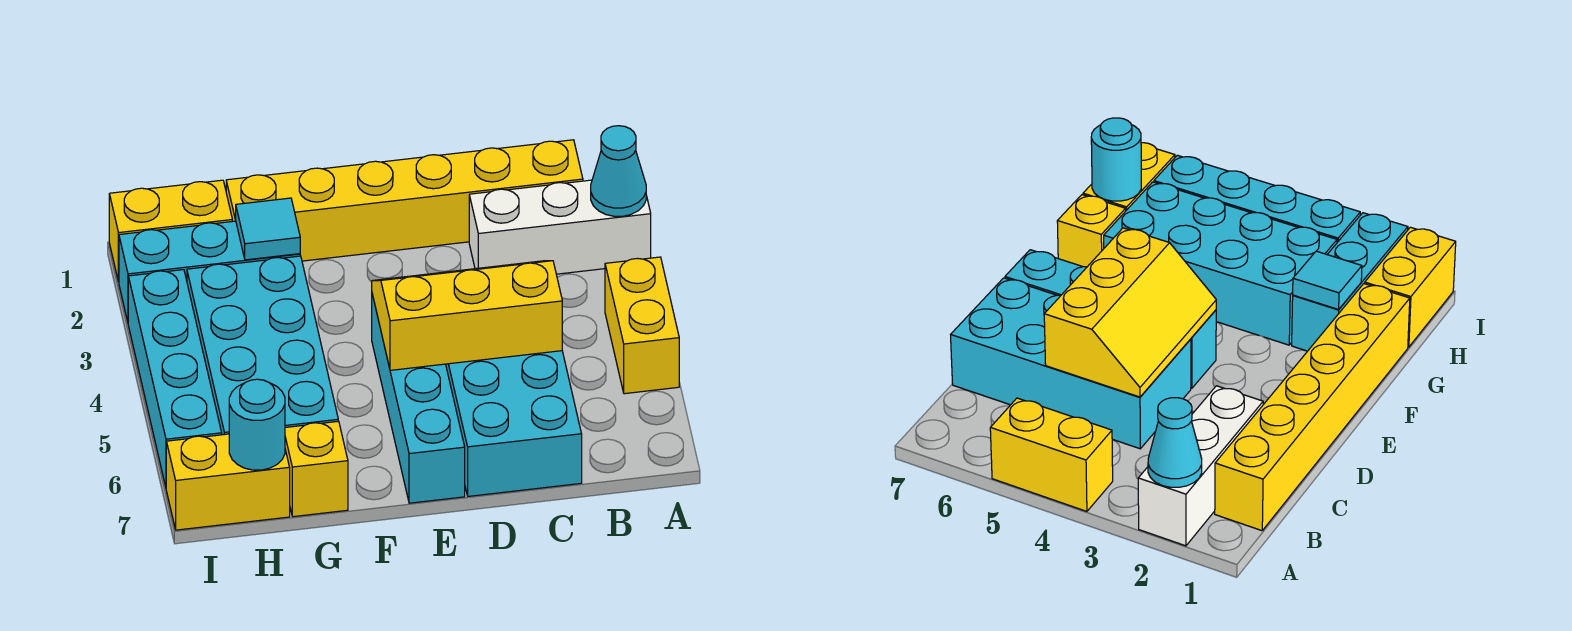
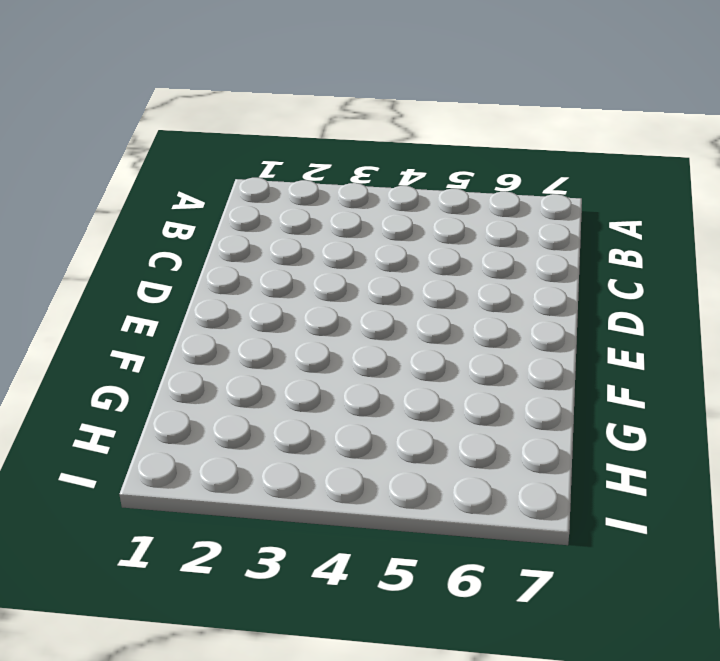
none -> white 1x3 brick [469,180,651,274]
none -> yellow 1x2 brick [605,257,679,394]
none -> yellow 1x6 brick [226,140,583,261]

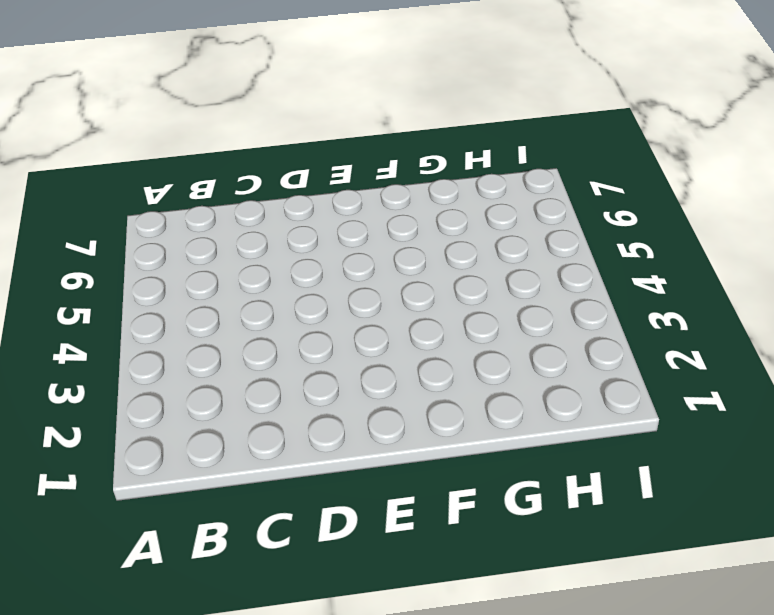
none -> white 1x3 brick [469,180,651,274]
none -> yellow 1x2 brick [605,257,679,394]
none -> yellow 1x6 brick [226,140,583,261]

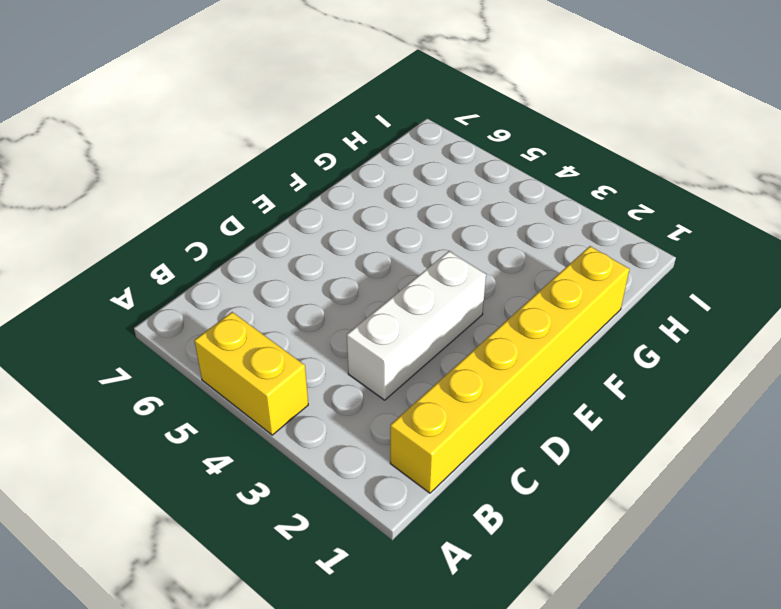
white 1x3 brick [347,251,486,400] -> white 1x3 brick moved to [469,180,651,274]
none -> cyan 2x4 brick [446,351,582,496]
none -> cyan 1x4 brick [372,294,465,503]
none -> cyan 1x3 brick [119,221,300,321]

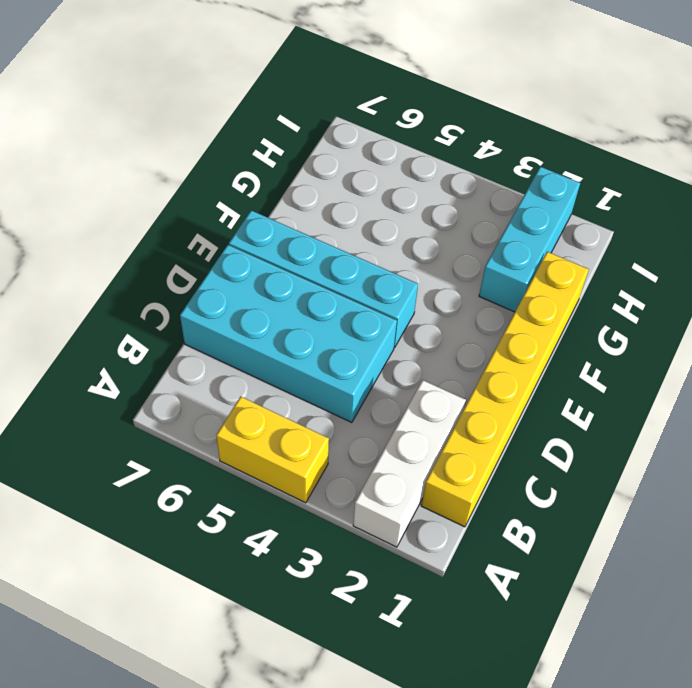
none -> cyan 2x4 brick [187,256,338,435]
none -> yellow 1x1 brick [285,421,348,517]
none -> yellow 1x2 brick [109,180,232,282]

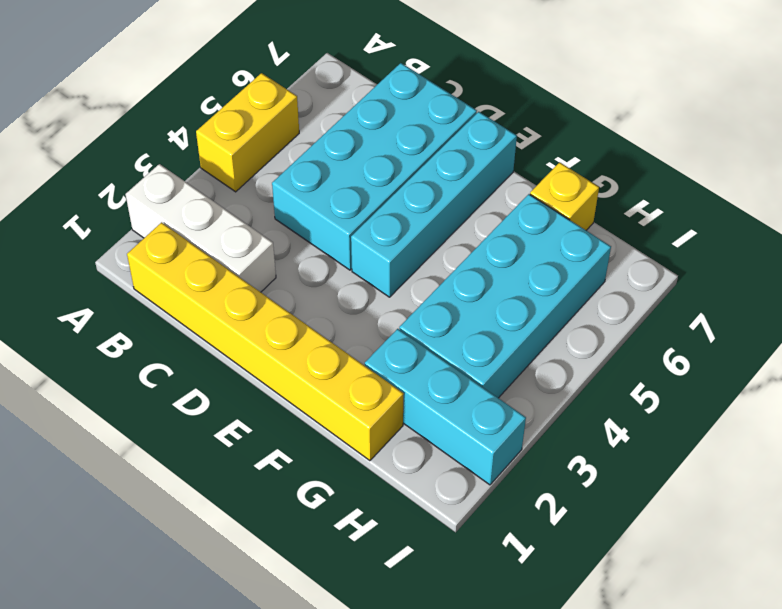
none -> yellow 1x2 brick [109,180,232,282]
none -> yellow 1x2 brick [166,434,290,530]
none -> cyan 1x4 brick [128,270,222,487]

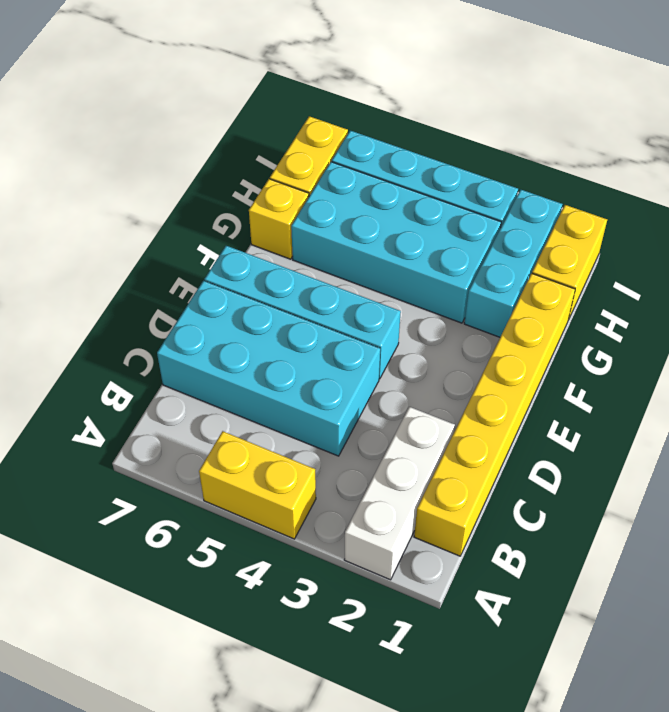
none -> cyan 1x1 cone [591,126,646,216]
none -> yellow 2x3 slope [372,261,562,370]
none -> cyan 1x1 tile [236,198,300,260]

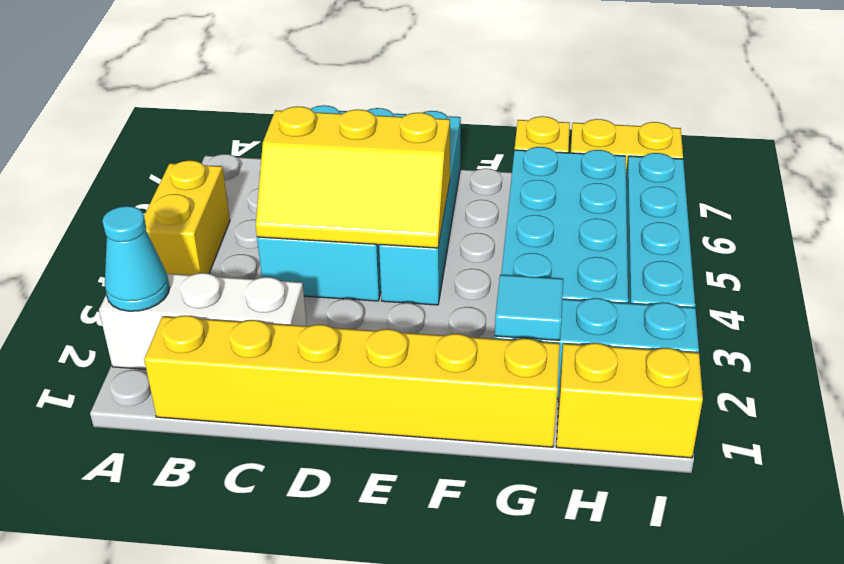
none -> cyan 1x1 round brick [229,379,285,470]

